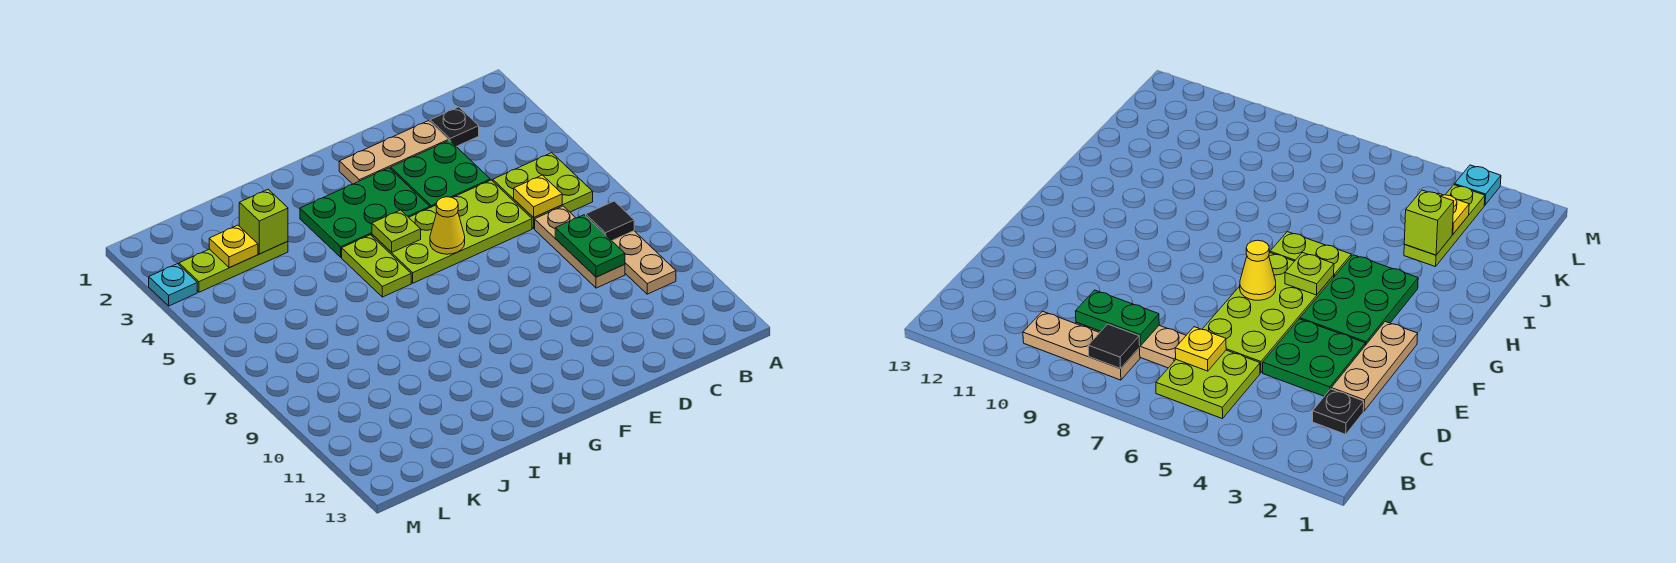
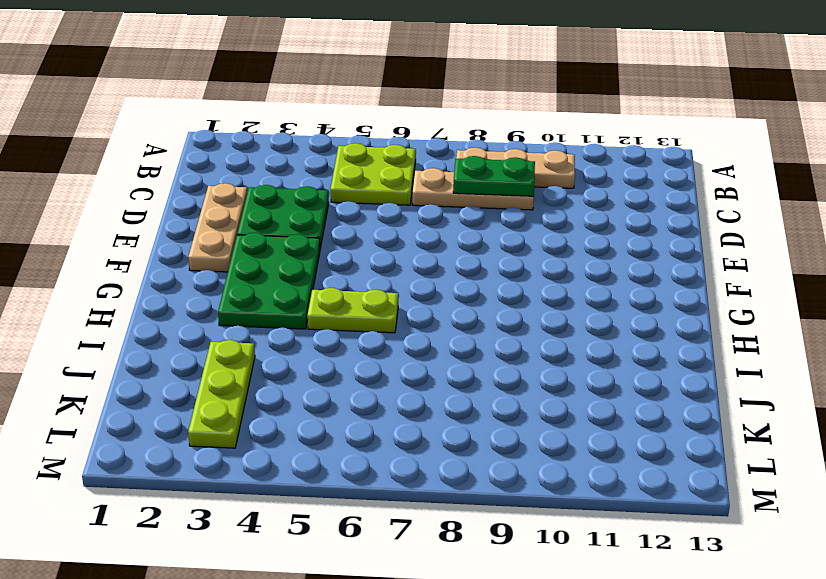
none -> black 1x1 plate [430,107,479,147]
none -> lime 2x4 plate [372,180,532,283]
none -> cyan 1x1 plate [149,264,197,306]

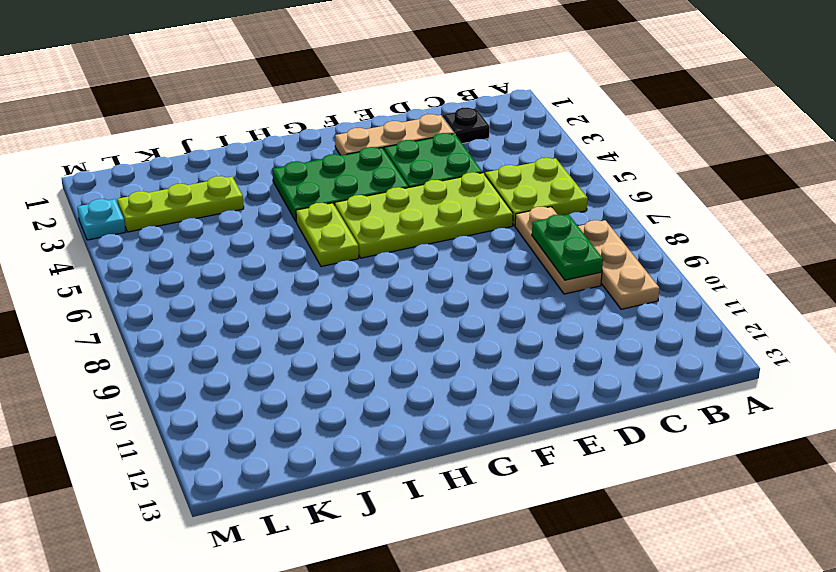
none -> black 1x1 tile [586,201,634,241]
none -> yellow 1x1 plate [514,175,562,218]
none -> yellow 1x1 cone [430,197,465,254]

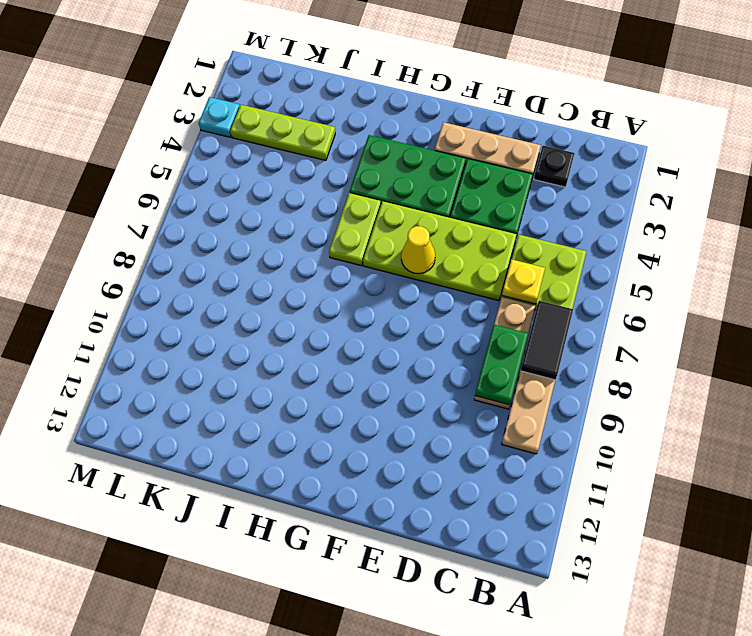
black 1x2 tile [521,301,573,380] -> black 1x1 tile [586,201,634,241]
none -> lime 1x1 plate [372,210,421,252]
none -> lime 1x1 brick [239,189,288,254]
none -> yellow 1x1 plate [209,225,258,268]

